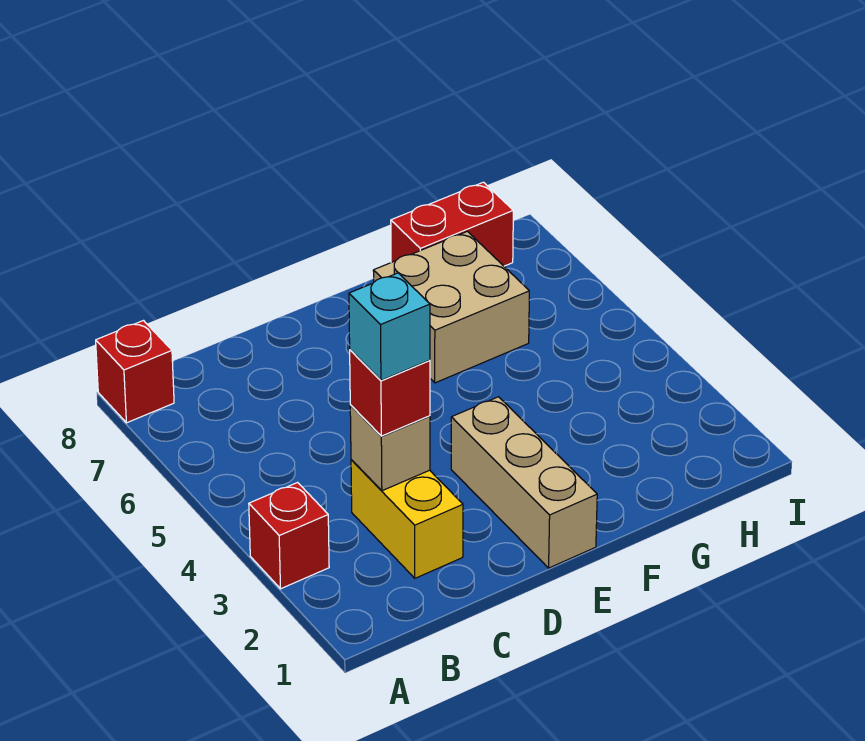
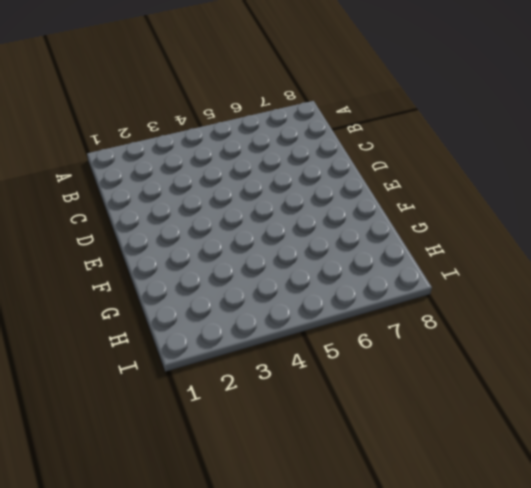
none -> red 1x1 brick [249,482,329,589]
none -> red 1x1 brick [96,321,174,423]

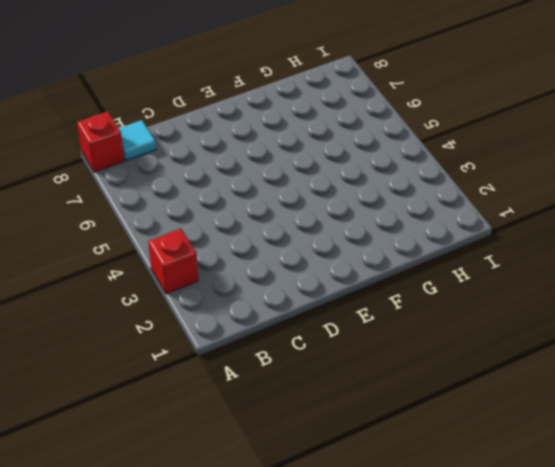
cyan 1x1 tile [119,120,156,161] -> none
none -> yellow 1x2 brick [351,460,463,578]
none -> tan 1x3 brick [451,397,597,568]

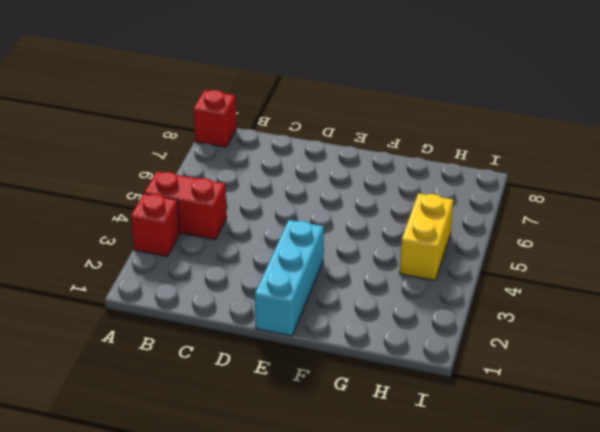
red 1x2 brick [144,172,227,239] -> red 1x2 brick moved to [391,182,513,266]
cyan 1x3 brick [255,220,324,336] -> tan 1x3 brick [451,397,597,568]
yellow 1x2 brick [400,193,453,280] -> yellow 1x2 brick moved to [351,460,463,578]
none -> tan 2x2 brick [373,231,529,383]
none -> tan 1x1 brick [350,405,430,491]

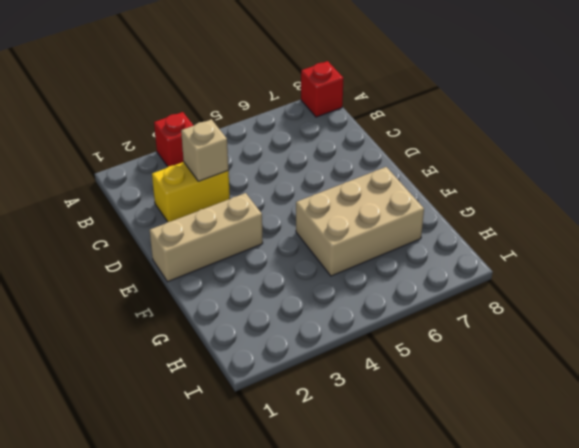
tan 2x3 brick [296,167,424,276] -> tan 2x2 brick [373,231,529,383]
none -> red 1x2 brick [391,182,513,266]
none -> red 1x1 brick [350,350,430,436]

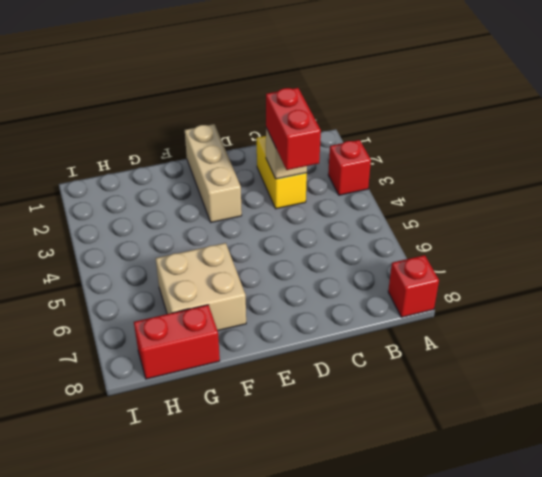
red 1x2 brick [266,88,321,170] -> red 1x1 brick [350,350,430,436]
none -> cyan 1x1 brick [349,273,430,380]

